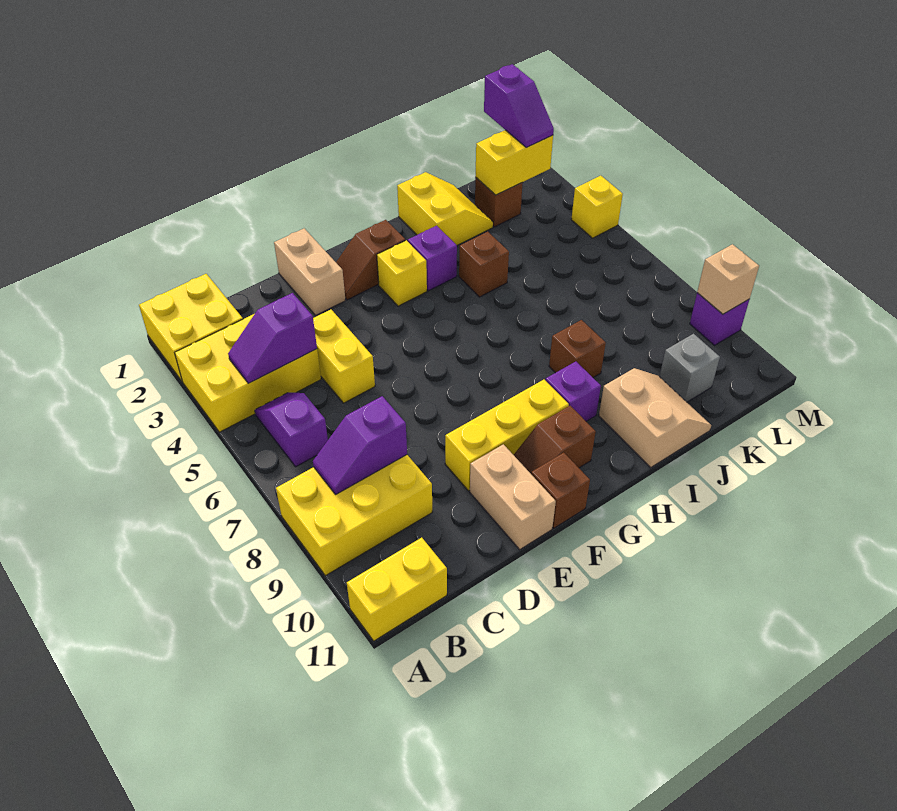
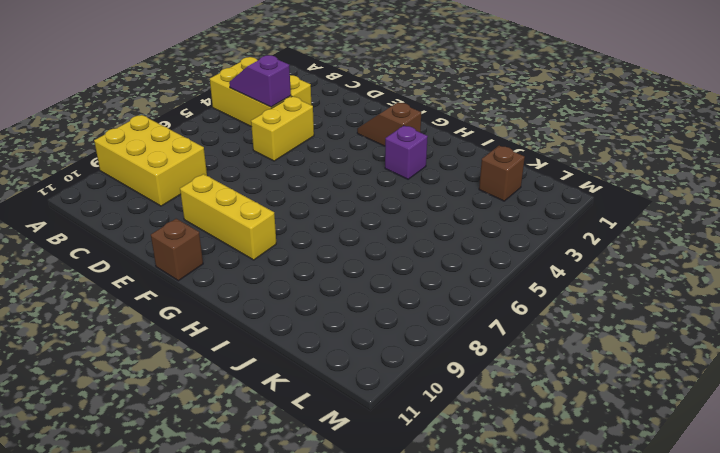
none -> yellow 2x2 brick [139,274,243,381]
none -> yellow 1x2 brick [347,538,447,641]
none -> purple 1x2 slope [255,393,328,467]

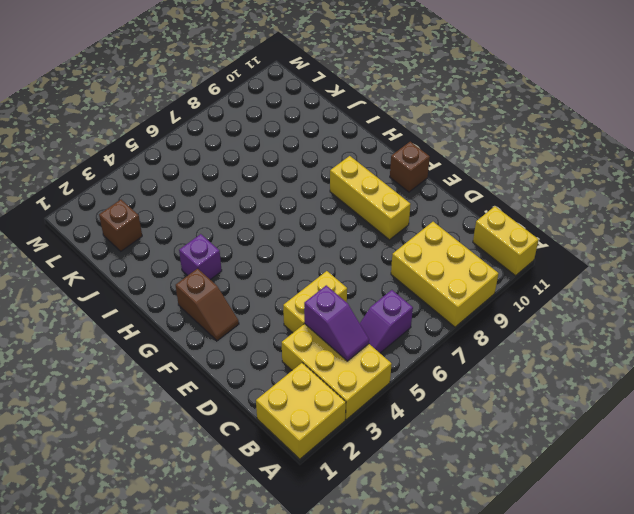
none -> tan 1x2 brick [274,228,346,315]
none -> tan 1x2 brick [470,444,556,549]
none -> brown 1x2 slope [514,406,596,473]

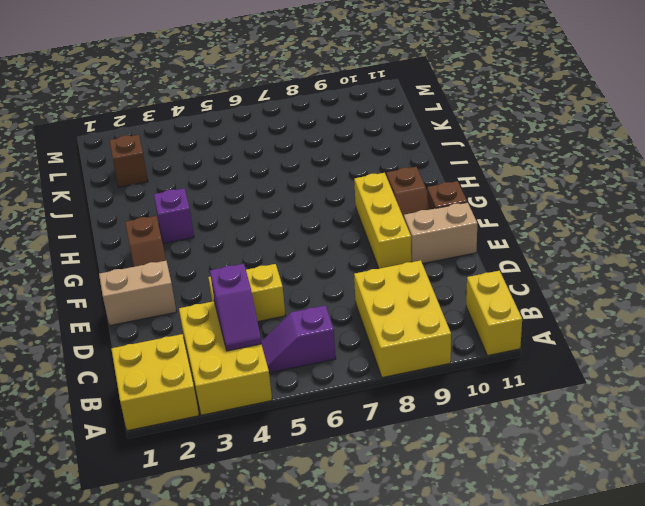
none -> yellow 1x1 brick [377,240,427,306]
none -> purple 1x1 brick [546,362,601,421]
none -> yellow 2x2 slope [397,172,493,245]

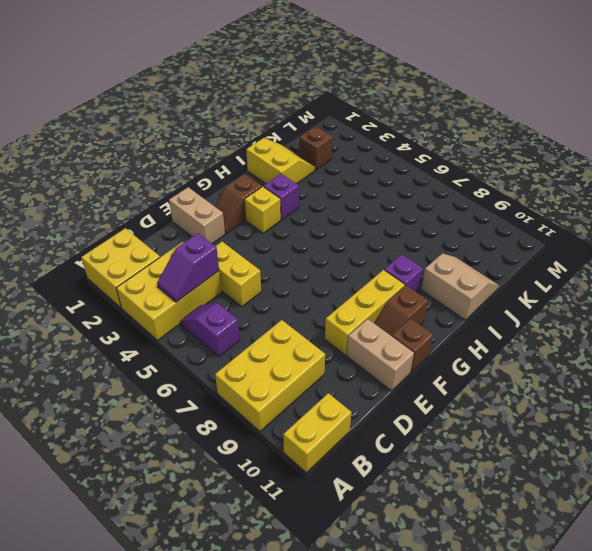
none -> brown 1x1 brick [459,232,509,297]
none -> brown 1x1 brick [549,320,606,377]
none -> grey 1x1 brick [660,334,720,402]

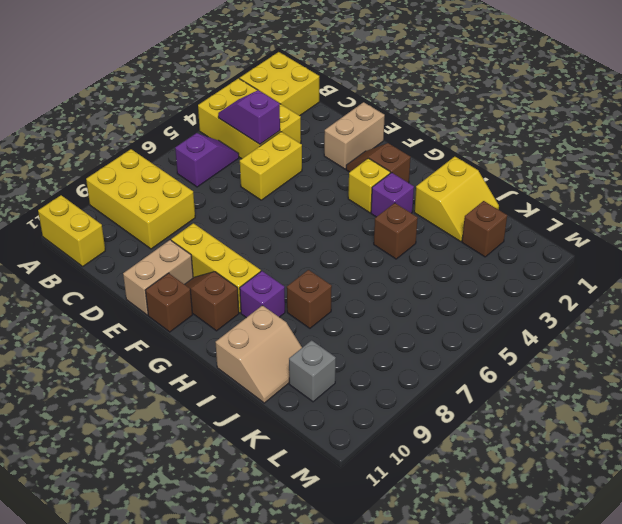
none -> yellow 1x1 brick [571,176,623,238]
none -> purple 1x1 brick [690,293,750,345]
none -> purple 1x2 slope [313,396,407,495]

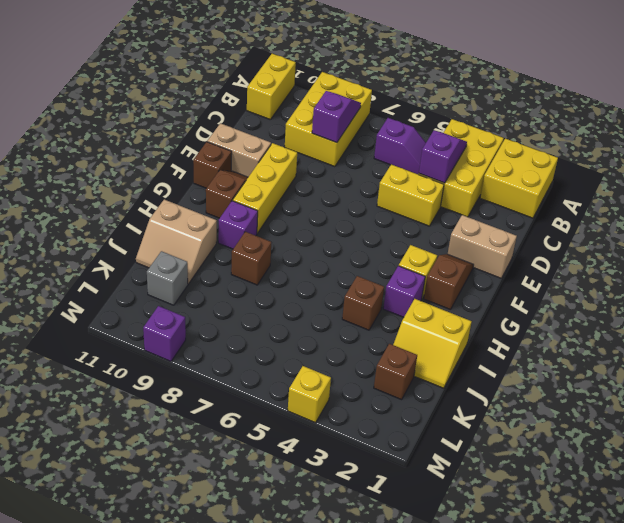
none -> yellow 1x2 brick [475,130,553,195]
none -> tan 1x1 brick [697,244,759,314]
none -> purple 1x2 slope [484,64,554,147]

